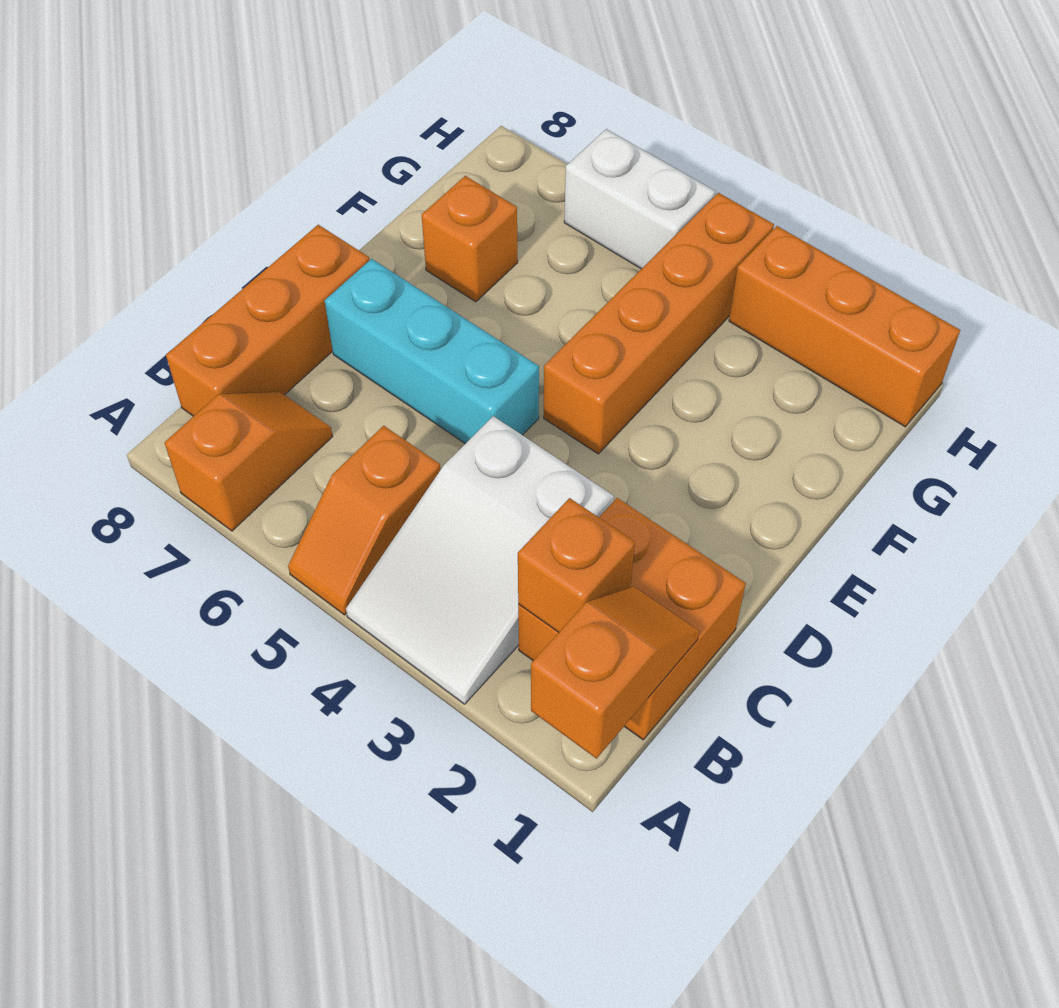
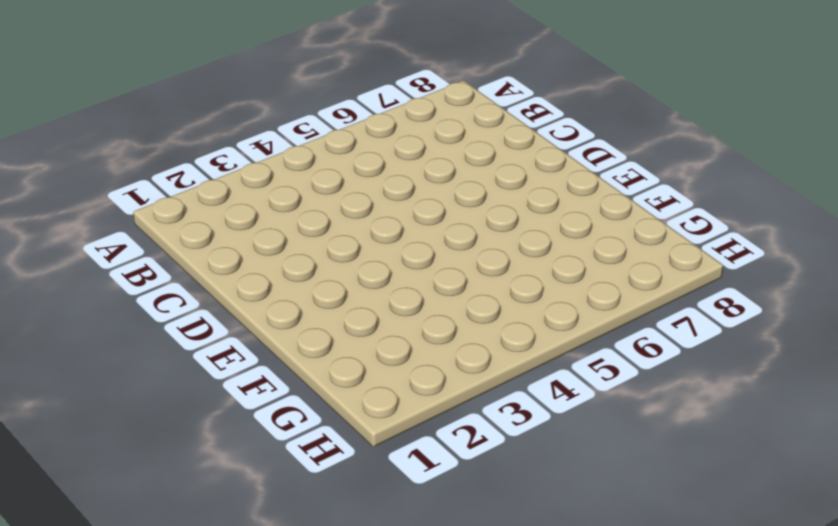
none -> white 2x3 slope [346,416,614,704]
none -> orange 1x2 slope [288,426,440,615]
none -> orange 1x2 slope [164,392,333,531]

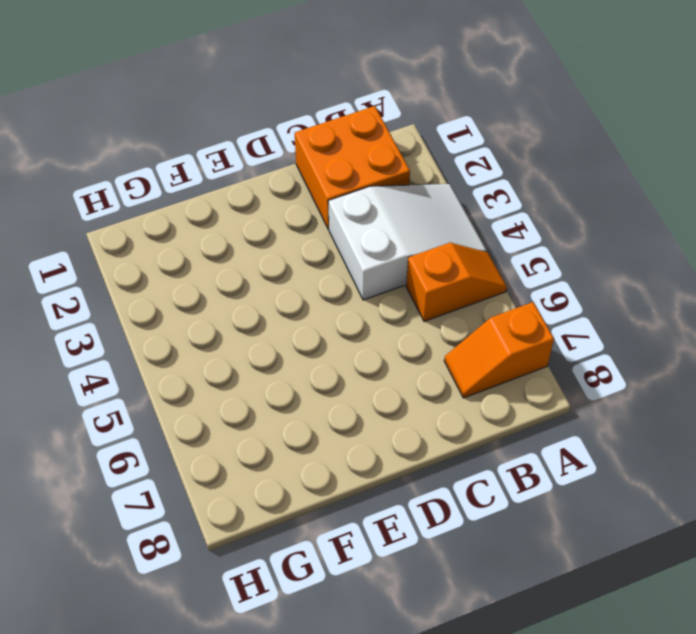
none -> orange 1x3 brick [166,225,369,416]
none -> cyan 1x3 brick [325,259,539,444]
none -> orange 1x4 brick [544,193,774,454]

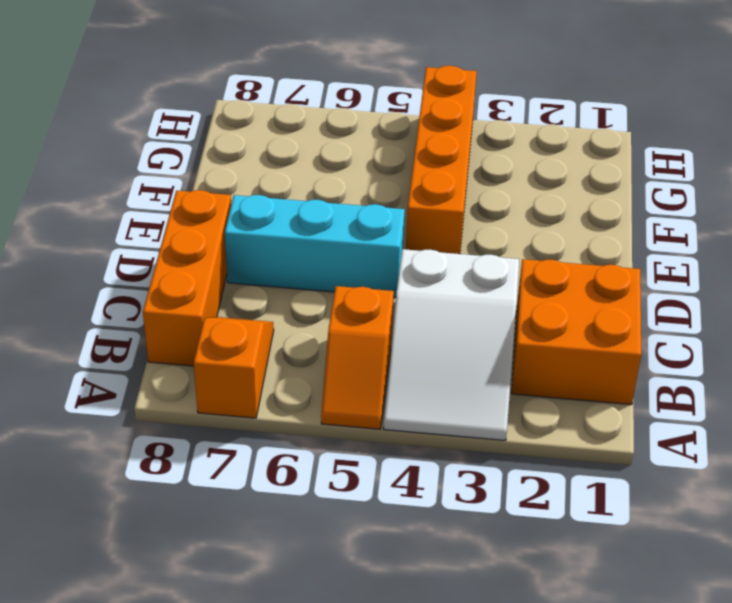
none -> orange 1x1 brick [422,176,518,302]
none -> orange 1x3 brick [729,226,960,427]
none -> white 1x2 brick [564,129,716,269]

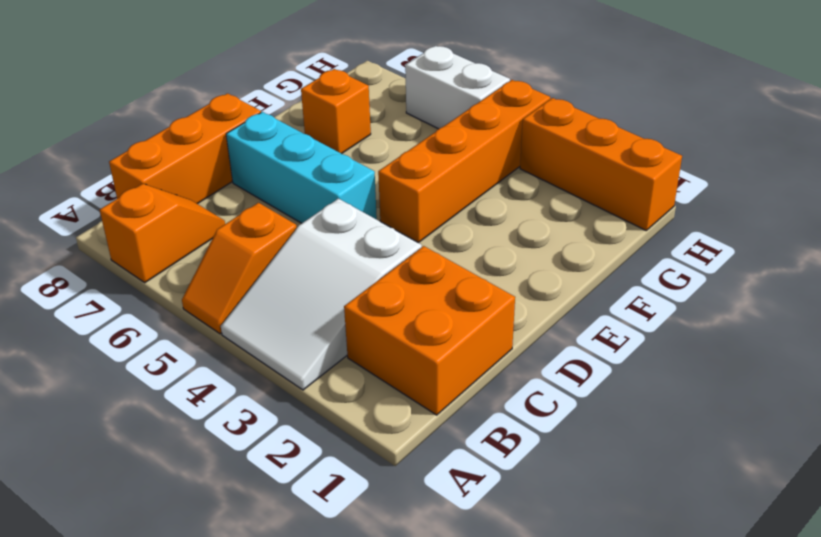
none -> orange 1x2 slope [531,587,699,759]
none -> orange 1x1 brick [518,498,635,632]

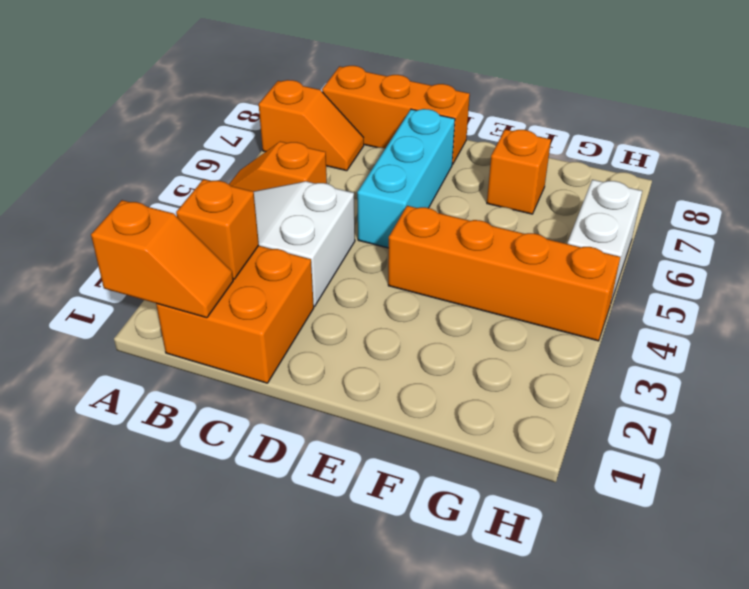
none -> orange 1x3 brick [729,226,960,427]

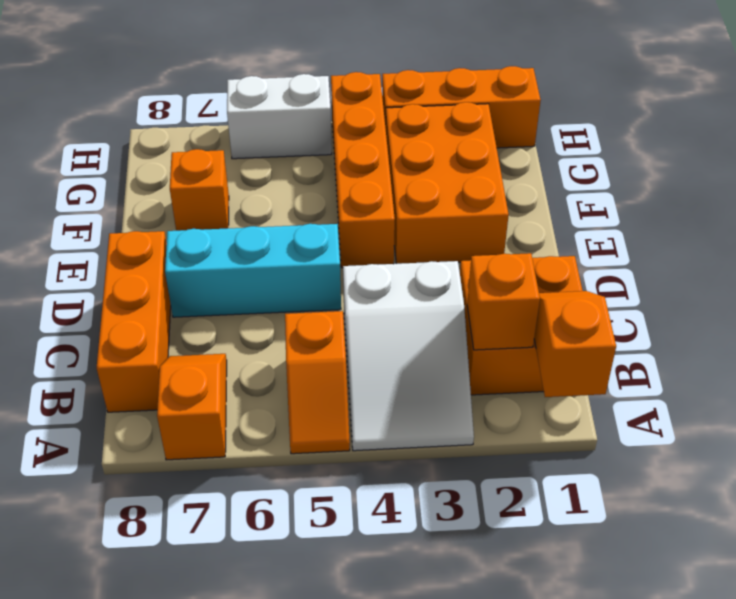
orange 2x3 brick [385,102,509,264] -> none

